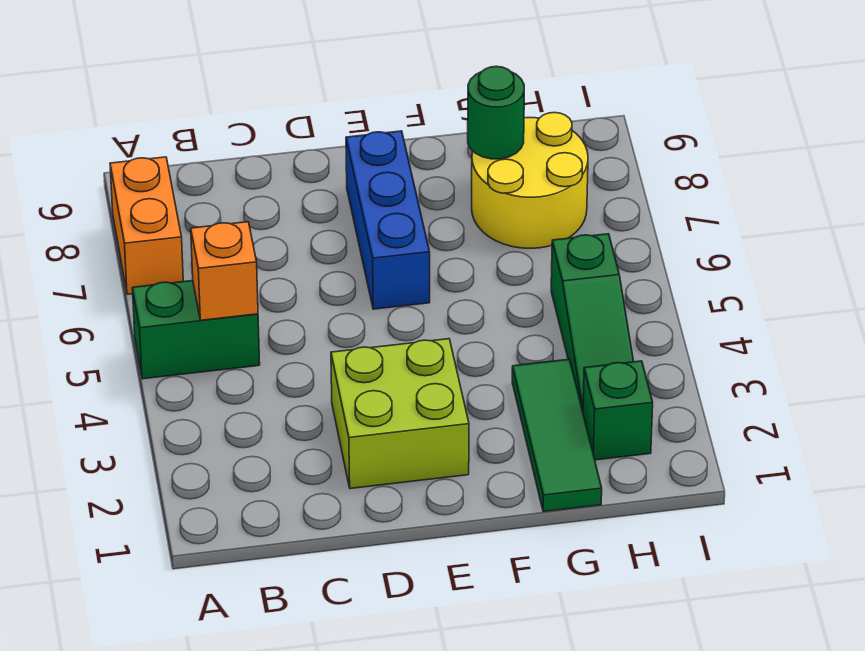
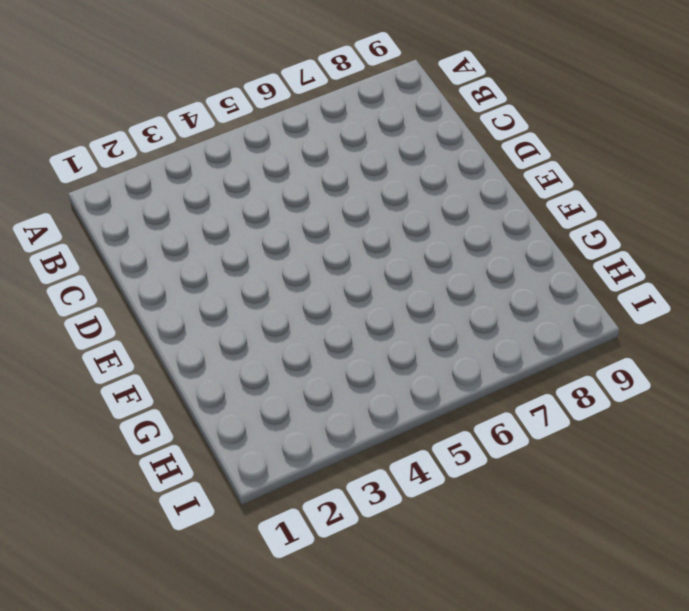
none -> green 1x2 brick [132,281,260,379]
none -> orange 1x2 brick [110,157,183,294]

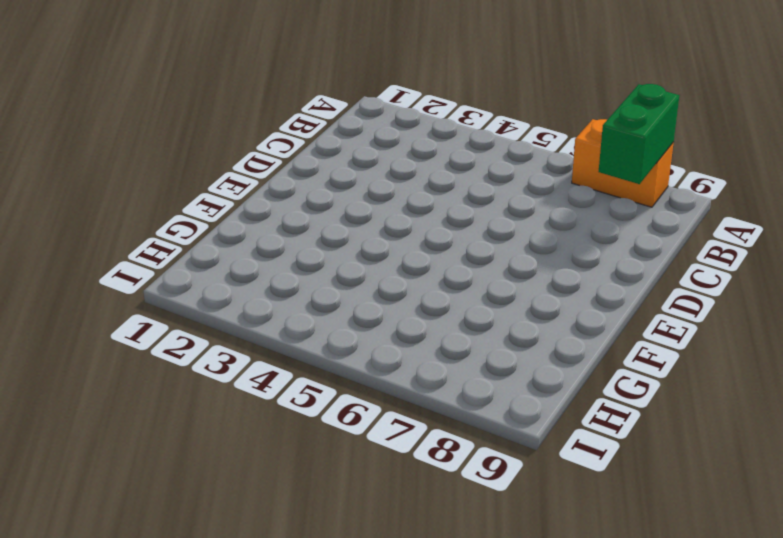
green 1x2 brick [598,84,679,184] -> green 1x2 brick moved to [132,281,260,379]
none -> lime 2x2 brick [331,339,469,489]
none -> blue 1x3 brick [346,131,430,309]

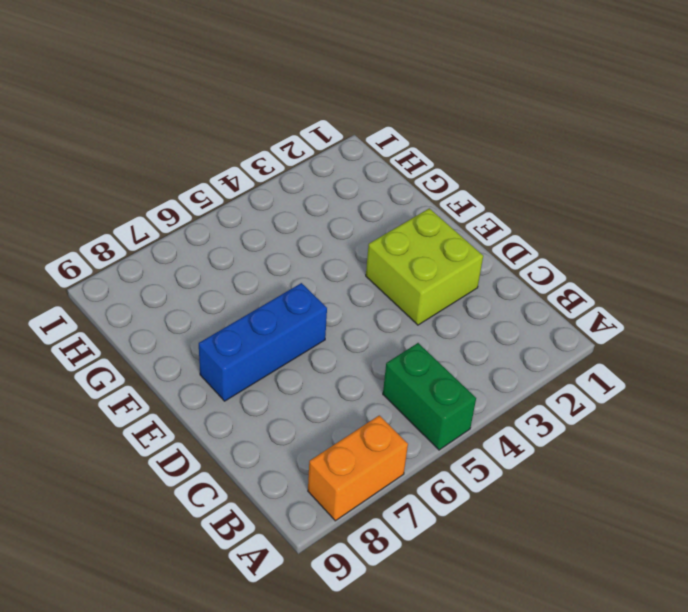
none -> green 1x3 tile [512,359,602,512]
none -> yellow 2x2 round brick [472,112,588,248]

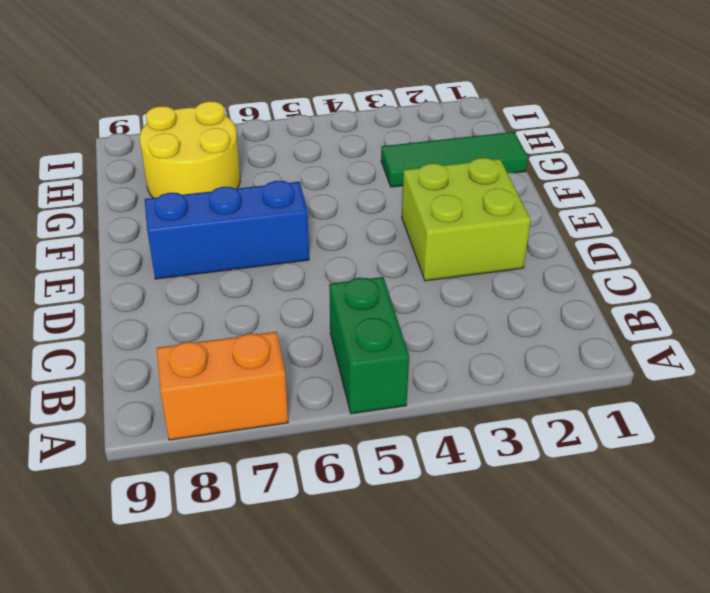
none -> green 1x1 brick [583,361,653,460]
none -> green 1x3 slope [551,234,634,411]

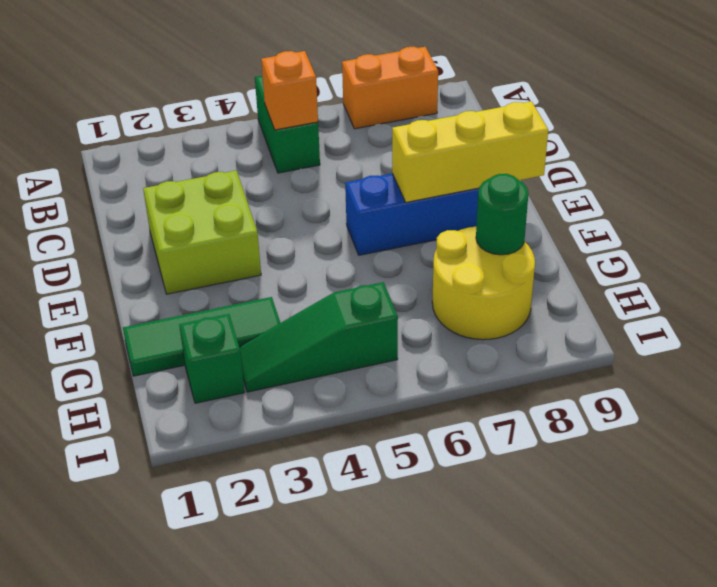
yellow 1x3 brick [392,101,548,202] -> none

